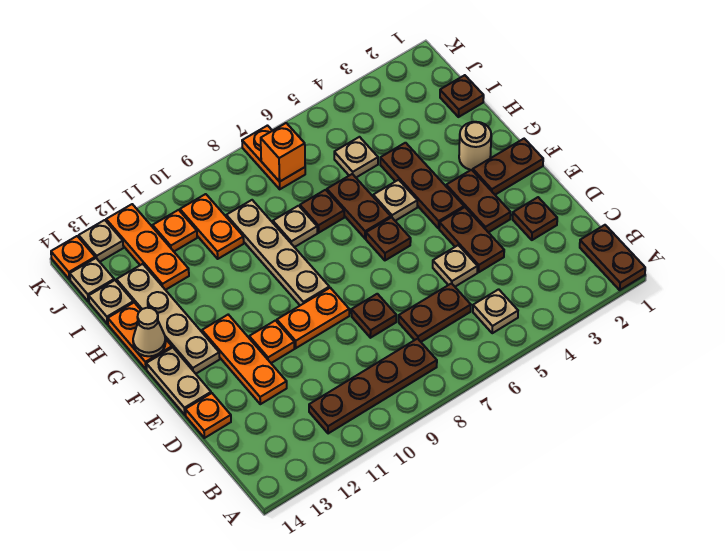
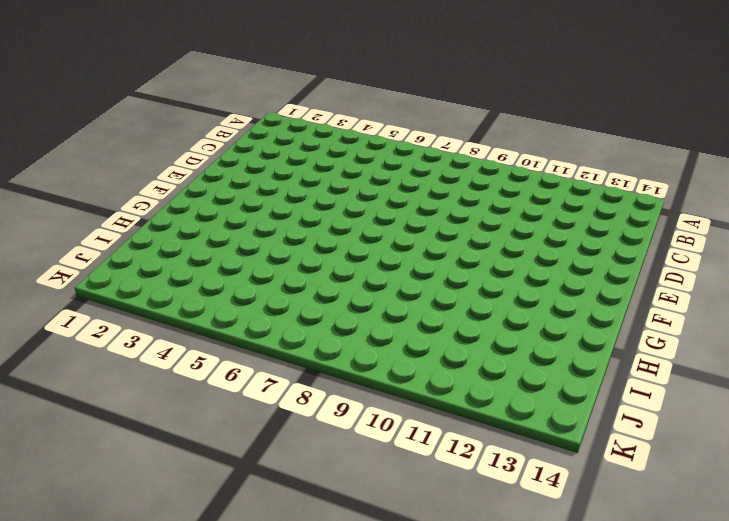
none -> brown 1x2 plate [580,225,645,290]
none -> tan 1x1 plate [473,289,518,333]
none -> brown 1x4 plate [309,339,437,434]
none -> brown 1x2 plate [399,283,471,342]

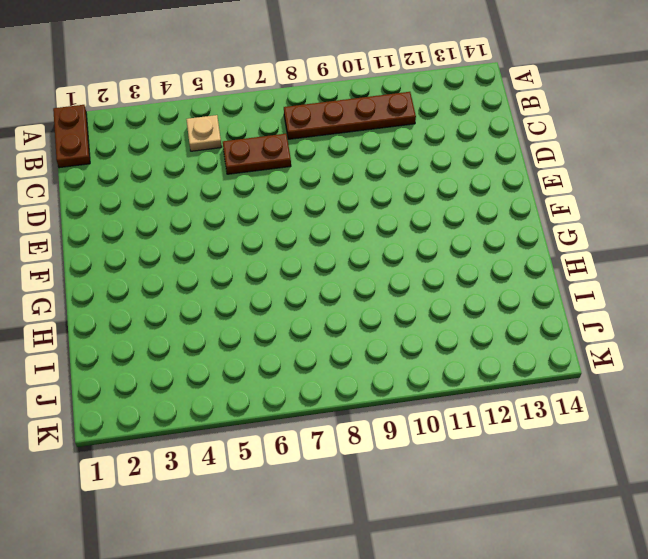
none -> brown 1x1 plate [513,197,557,240]
none -> brown 1x2 plate [439,207,504,272]
none -> tan 1x1 plate [433,245,477,287]
none -> brown 1x1 plate [351,294,396,338]

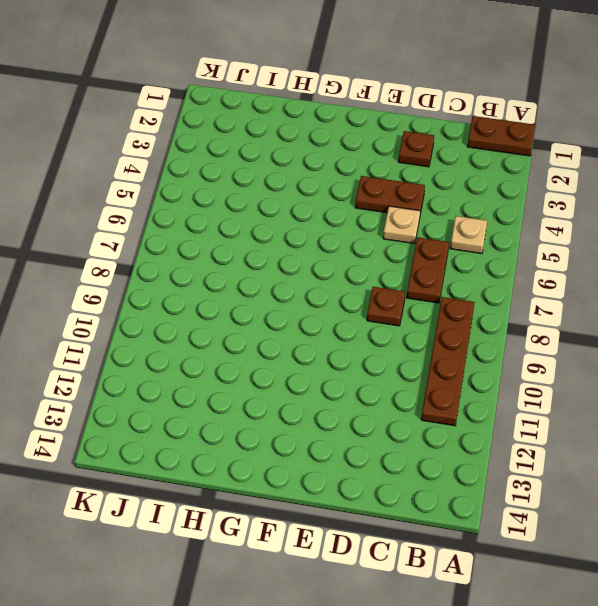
none -> orange 1x3 plate [202,315,287,404]
none -> orange 1x1 plate [185,393,231,438]
none -> brown 1x2 plate [446,170,511,233]
none -> orange 1x2 plate [277,288,349,348]

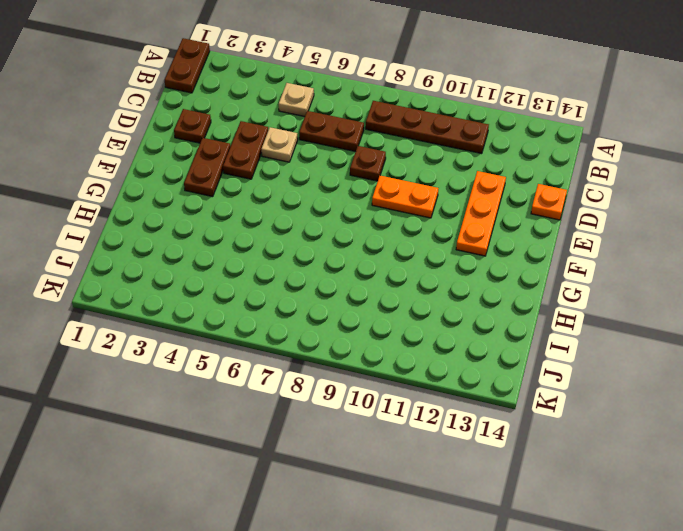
none -> orange 1x1 plate [249,321,294,363]
none -> tan 1x2 plate [146,348,211,415]
none -> brown 1x2 plate [473,139,543,195]
none -> brown 1x3 plate [380,143,464,229]

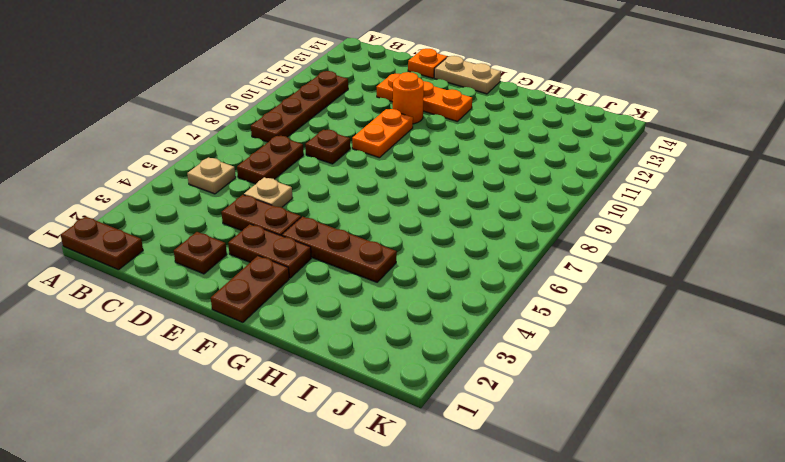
orange 1x1 round brick [393,72,424,124] -> orange 1x1 plate [249,321,294,363]
none -> brown 1x1 plate [366,217,411,260]
none -> tan 1x4 plate [226,200,329,305]
none -> tan 1x4 plate [117,264,220,374]
none -> tan 1x1 round brick [459,122,491,170]

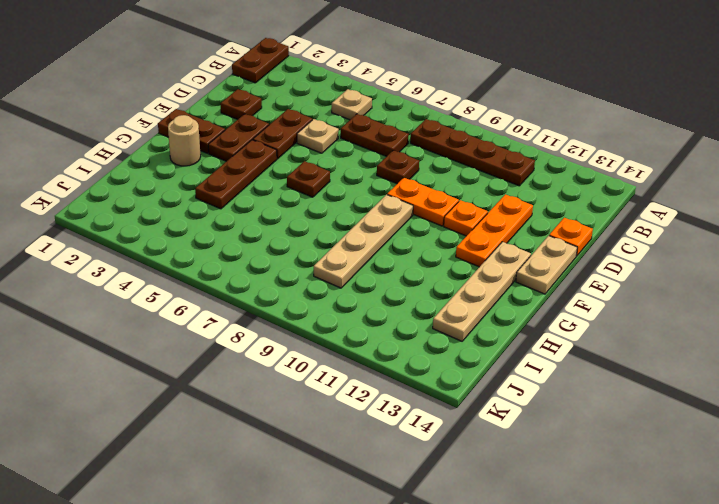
none -> tan 1x1 plate [373,180,417,221]
none -> brown 1x2 plate [327,174,391,239]
none -> orange 1x2 plate [108,303,172,369]
none -> brown 1x1 plate [300,190,344,233]

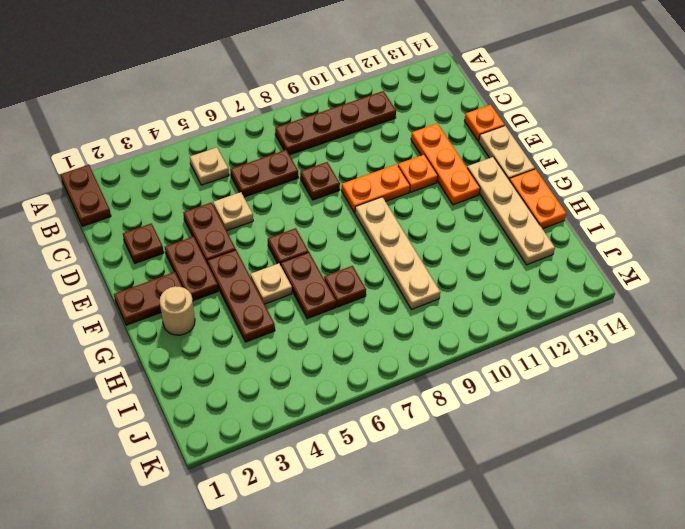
none -> tan 1x1 plate [273,206,317,247]
none -> brown 1x1 plate [440,75,484,117]
none -> tan 1x1 plate [334,137,378,177]
none -> orange 1x2 plate [180,194,244,259]

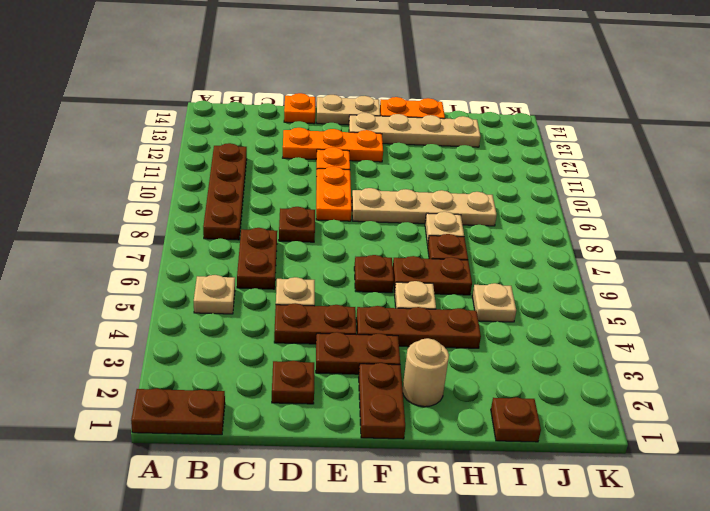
none -> orange 1x2 plate [180,194,244,259]
none -> orange 1x3 plate [106,204,189,290]
none -> tan 1x1 plate [89,280,133,324]
none -> orange 1x2 plate [242,126,305,189]

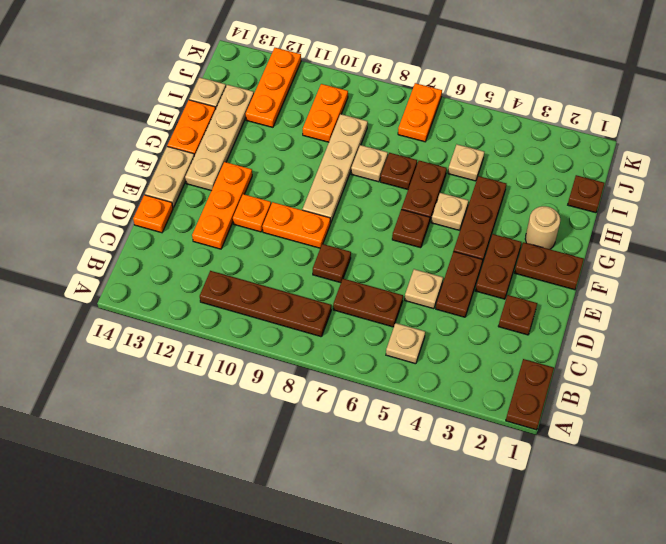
none -> orange 1x1 plate [153,210,197,251]
none -> tan 1x1 plate [70,258,114,302]
none -> tan 1x1 plate [79,220,123,262]
none -> orange 1x1 plate [51,236,95,279]

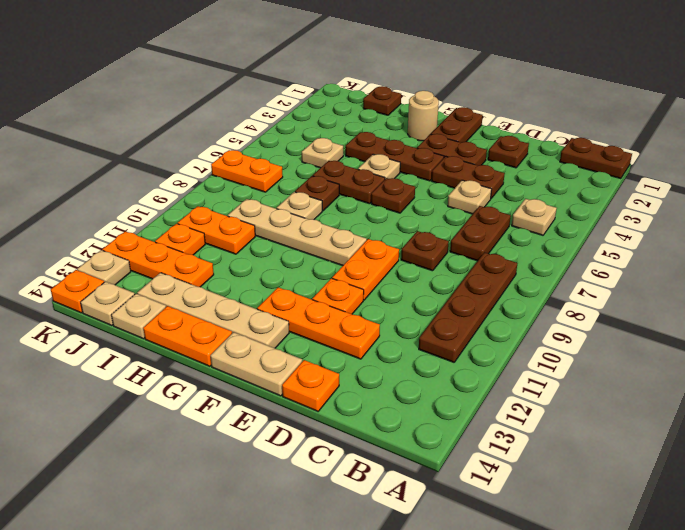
none -> tan 1x1 cone [133,308,166,356]
none -> orange 1x1 brick [261,123,305,182]

